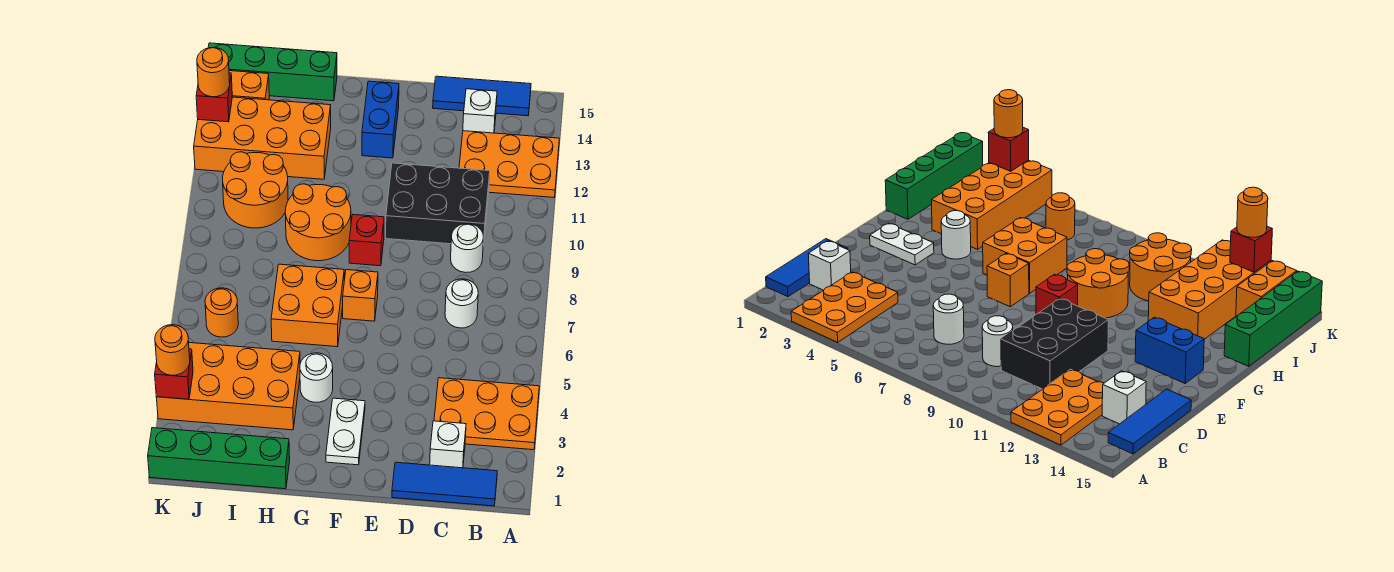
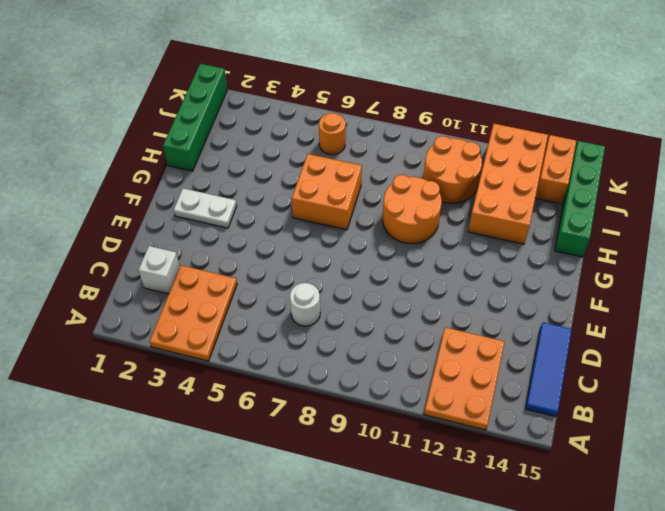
none -> blue 1x3 tile [392,462,497,506]
none -> white 1x1 round brick [451,224,483,273]
none -> black 2x3 brick [386,163,490,246]

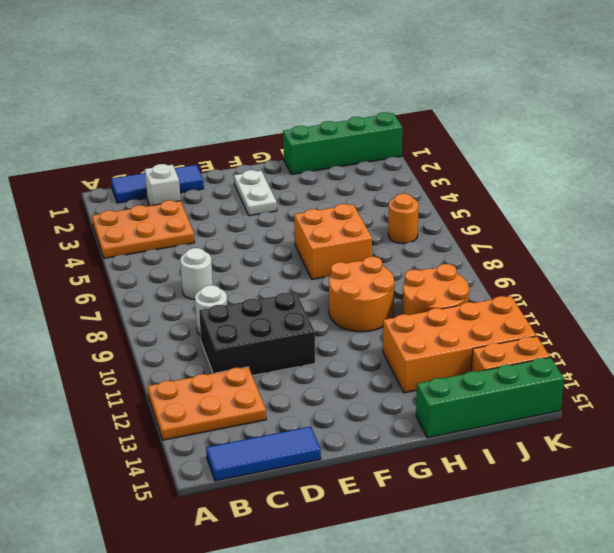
none -> white 1x1 brick [463,89,497,133]
none -> orange 1x1 brick [343,270,378,321]
none -> red 1x1 brick [349,215,384,266]

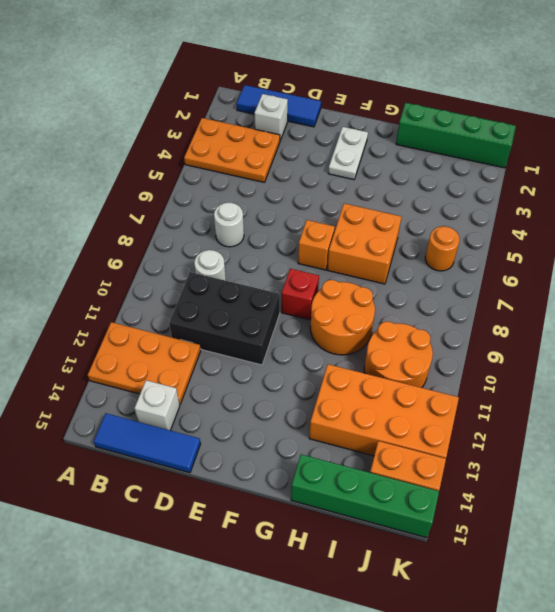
none -> blue 1x2 brick [362,81,399,158]
none -> white 1x1 round brick [300,353,333,402]
none -> orange 2x4 brick [156,343,300,430]

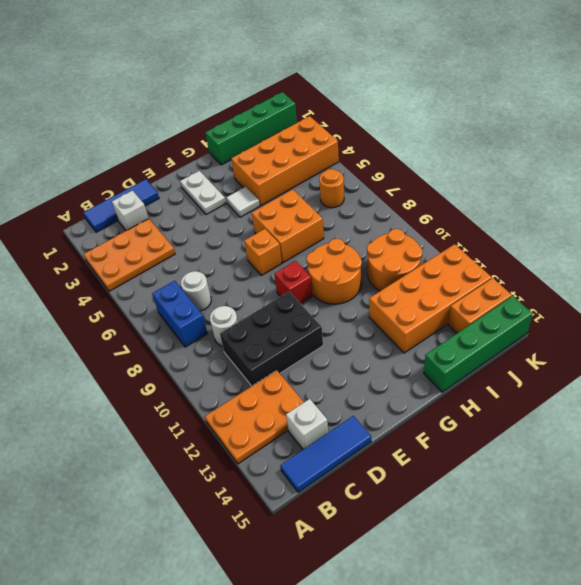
blue 1x2 brick [152,281,208,347] -> blue 1x2 brick moved to [362,81,399,158]
white 1x1 tile [226,187,260,217] -> white 1x1 round brick [300,353,333,402]
none -> red 1x1 brick [155,349,193,399]
none -> red 1x1 brick [196,73,232,122]
none -> orange 1x1 round brick [155,325,190,375]

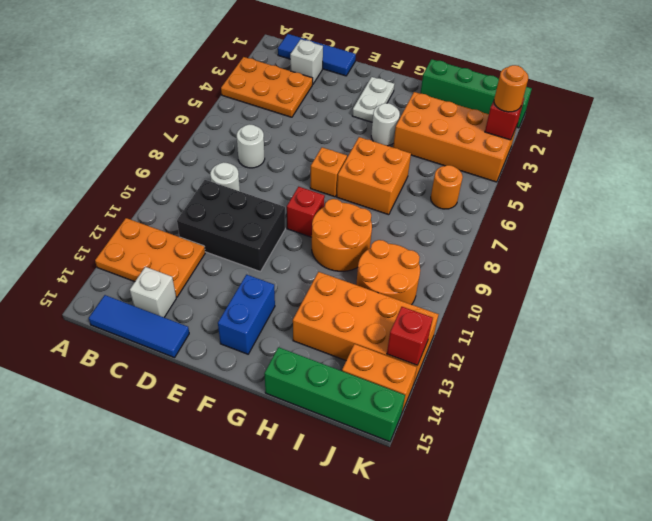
none -> orange 1x1 round brick [197,47,230,97]

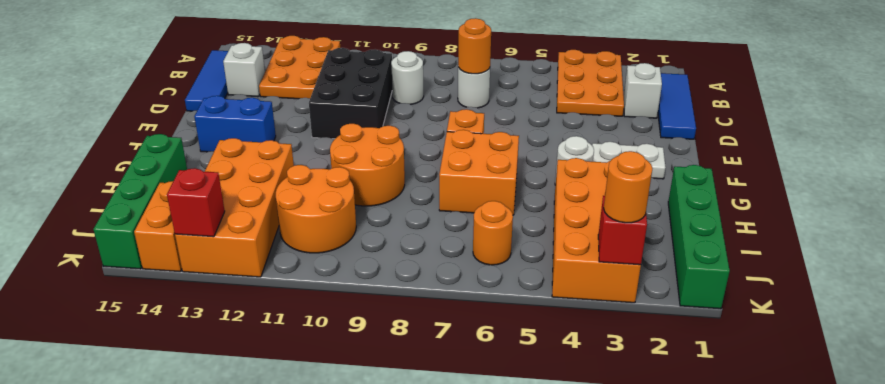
orange 1x1 round brick [458,18,491,74] -> orange 1x1 round brick moved to [197,47,230,97]
none -> red 1x1 brick [349,215,384,266]

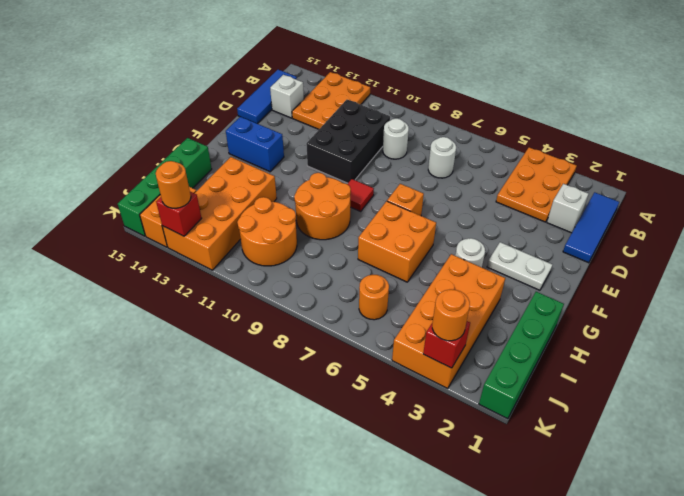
red 1x1 tile [347,179,374,211] -> red 1x1 brick [349,215,384,266]

